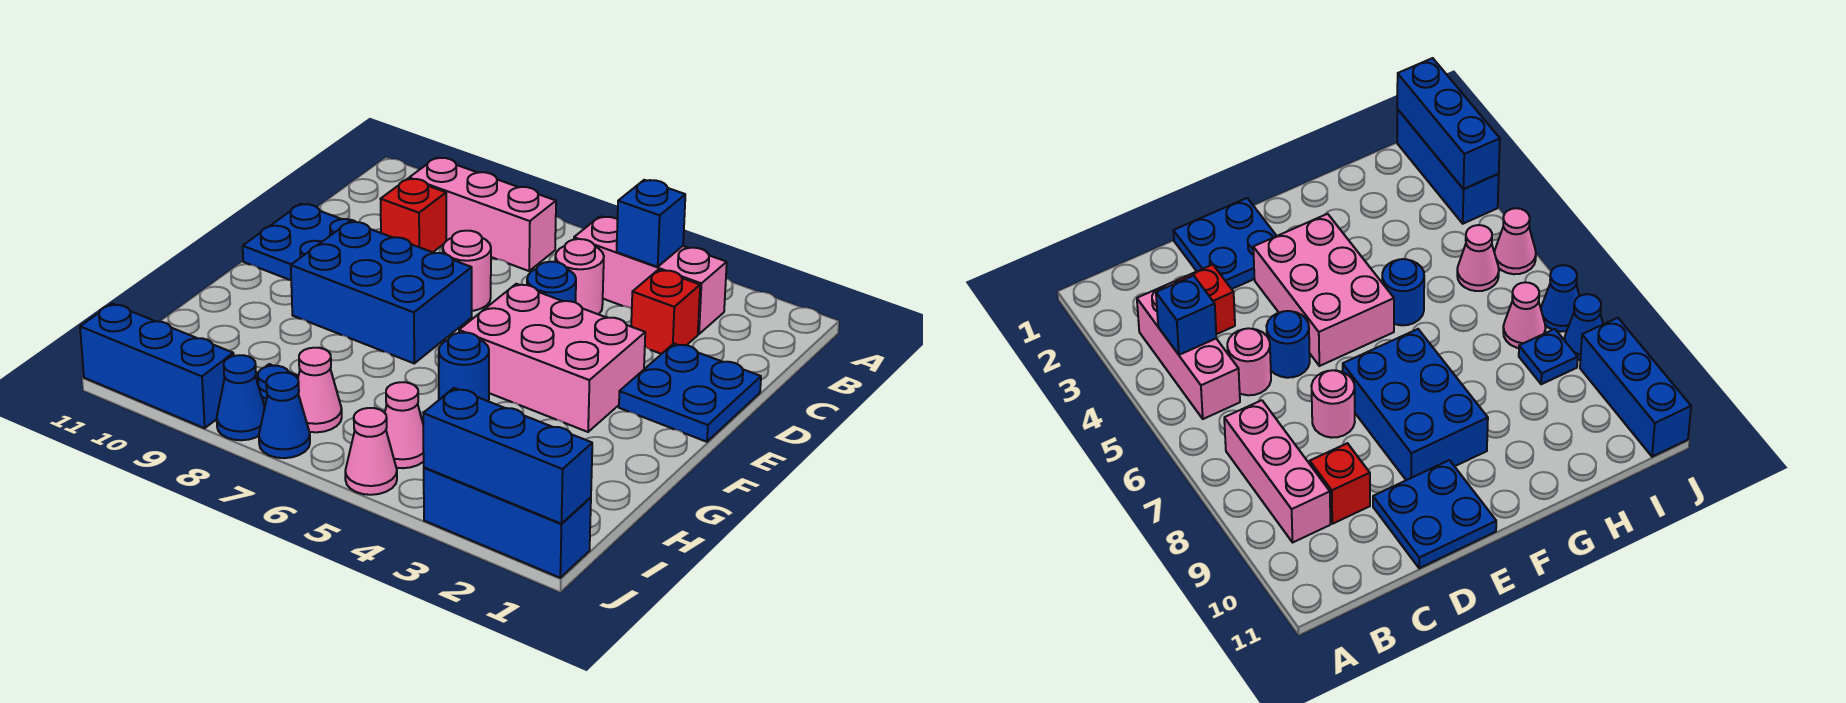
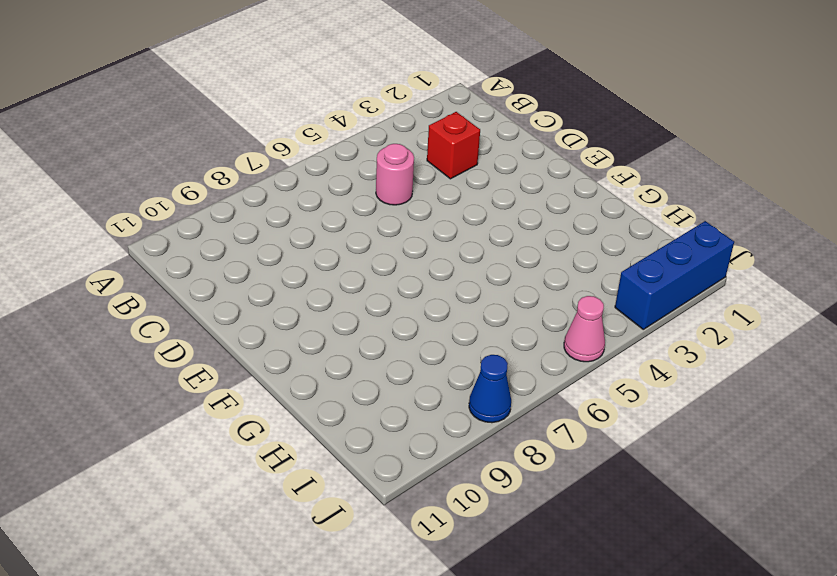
none -> pink 1x3 brick [574,216,727,334]
none -> pink 1x3 brick [409,158,556,271]
none -> red 1x1 brick [381,179,446,252]

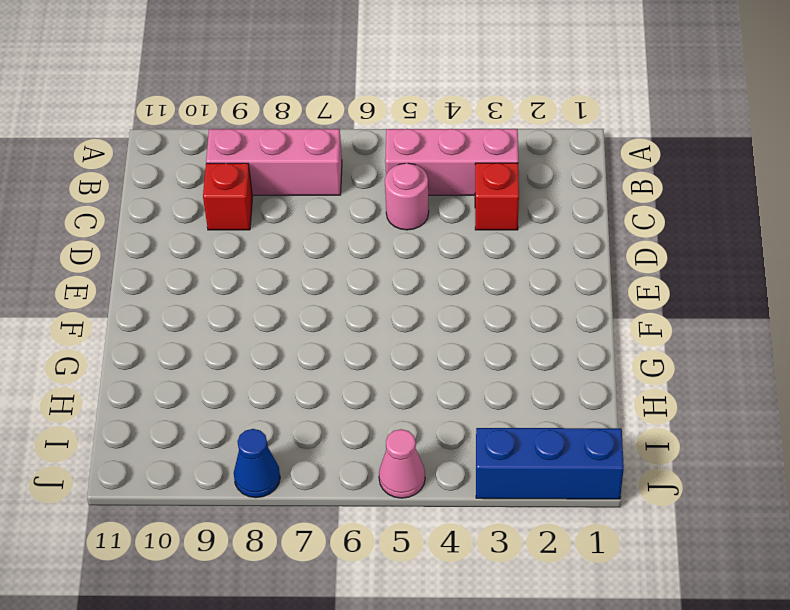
none -> blue 2x2 plate [619,344,761,442]
none -> blue 1x1 round brick [527,261,576,302]
none -> pink 1x1 round brick [443,231,491,311]

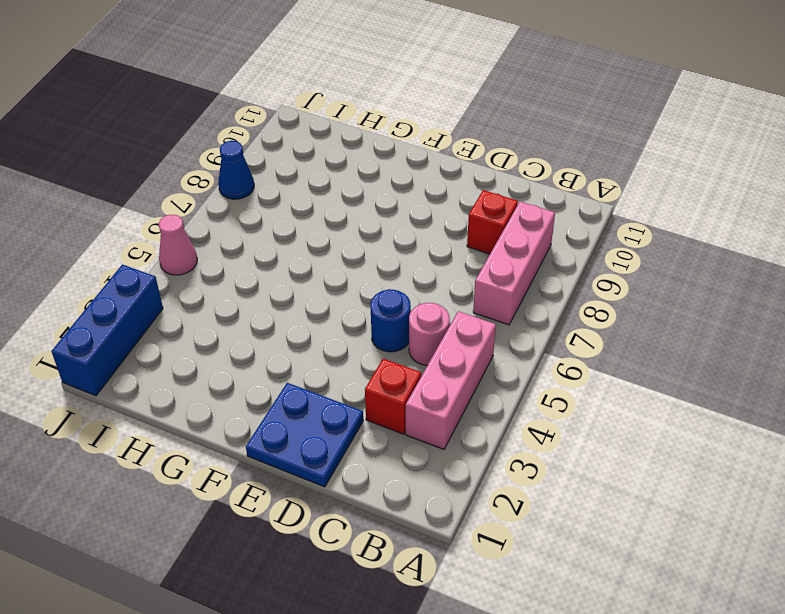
none -> pink 1x1 round brick [443,231,491,311]
none -> blue 2x2 plate [243,204,355,280]
none -> pink 2x3 brick [459,284,645,432]

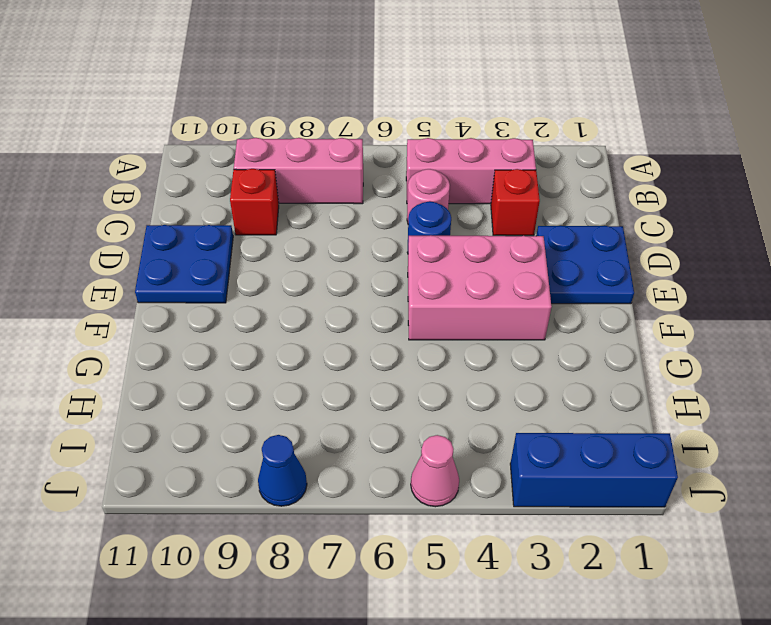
none -> pink 1x1 round brick [443,231,491,311]
none -> blue 2x3 brick [291,222,472,363]
none -> blue 1x1 round brick [439,332,489,401]

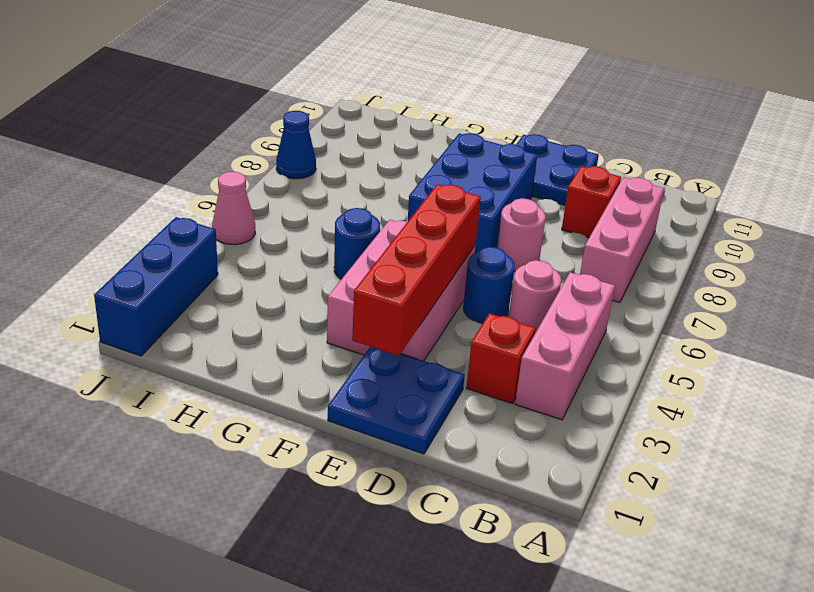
red 1x4 brick [352,184,481,356] -> none
none -> pink 1x1 cone [385,382,424,468]
none -> pink 1x1 cone [298,348,342,432]
none -> blue 1x1 plate [256,364,298,406]

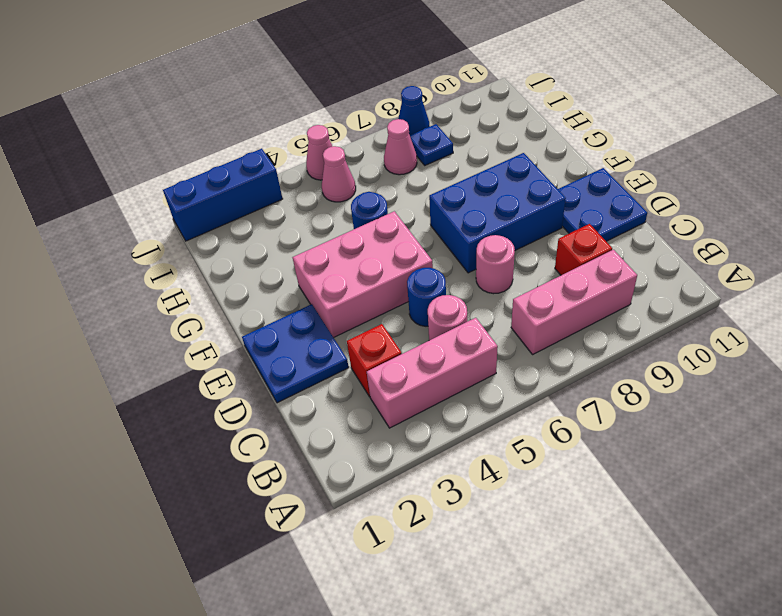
none -> blue 1x1 cone [259,373,310,458]
none -> blue 1x3 brick [80,304,234,428]
none -> blue 1x1 brick [617,180,685,267]

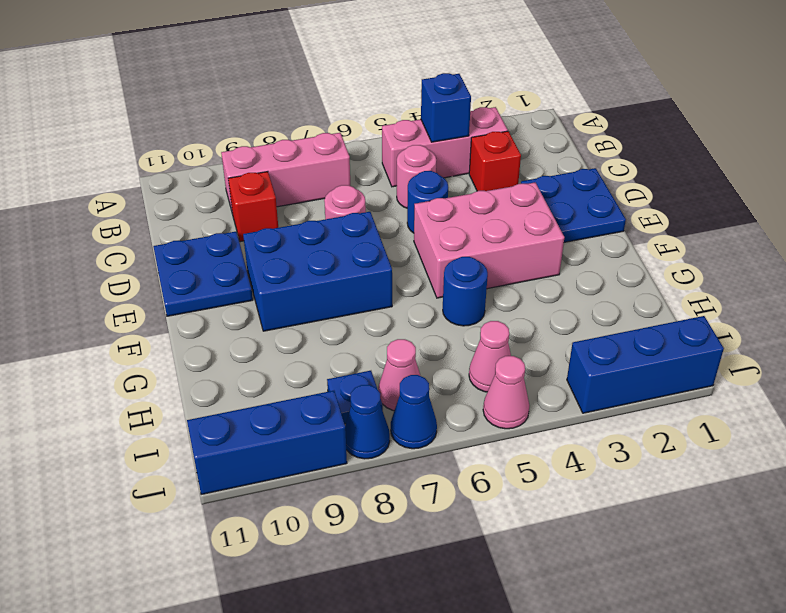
none -> blue 1x3 brick [423,388,592,524]

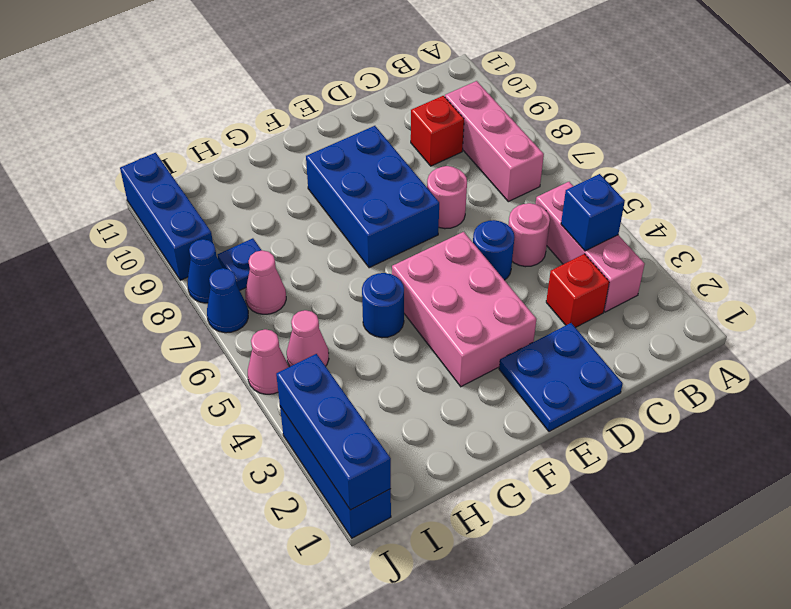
none -> blue 2x2 plate [243,204,355,280]

